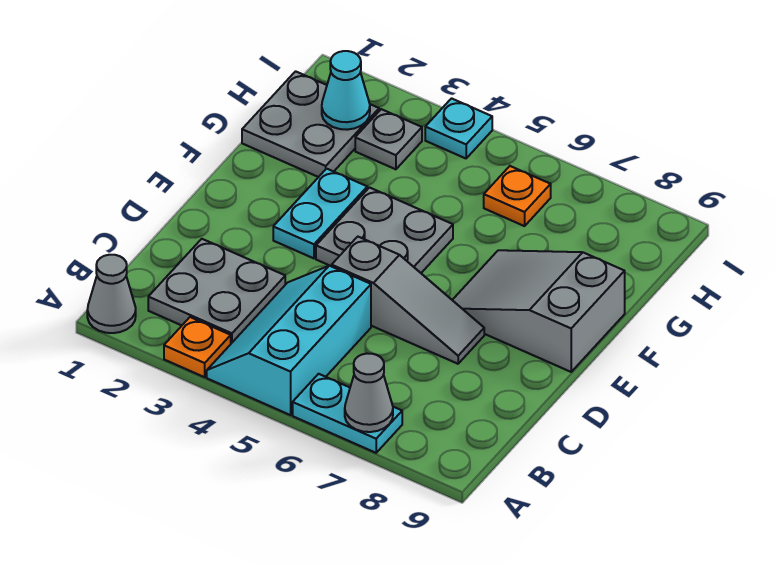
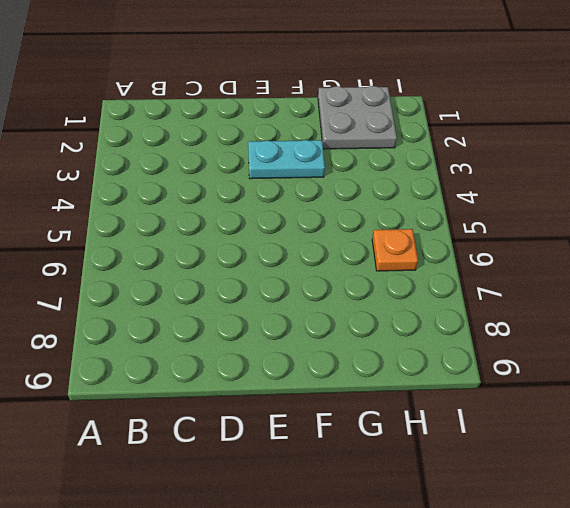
none -> grey 1x1 cone [87,255,136,333]
none -> orange 1x1 plate [164,317,231,377]
none -> cyan 2x3 slope [207,266,371,415]

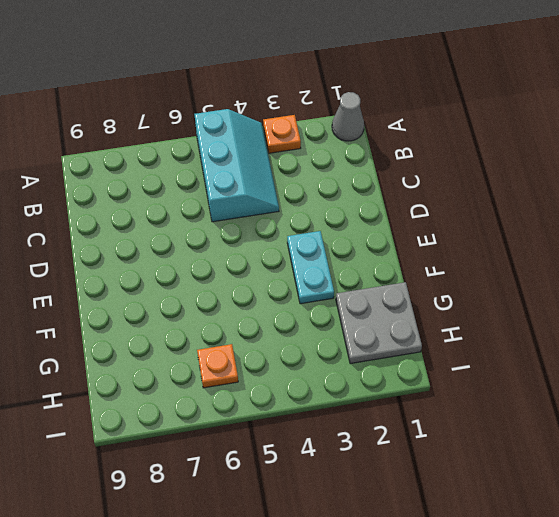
none -> cyan 1x2 plate [293,374,402,453]
none -> grey 2x2 plate [148,239,285,343]
none -> grey 1x3 slope [332,237,484,364]

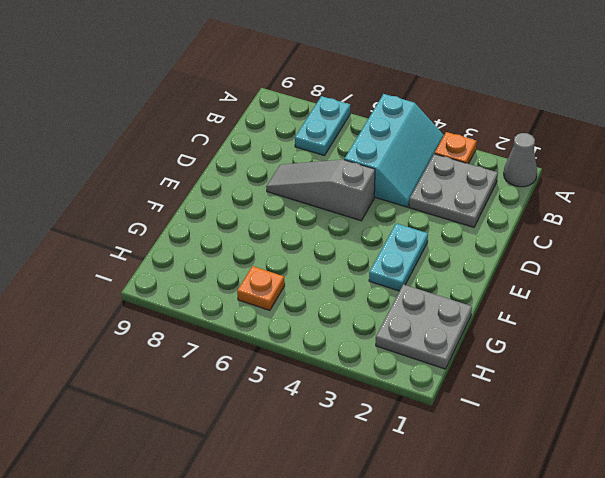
cyan 1x2 plate [295,96,350,156] -> cyan 1x2 plate turned to [293,374,402,453]
none -> grey 2x2 plate [316,188,453,273]
none -> grey 2x3 slope [453,250,625,372]
none -> grey 1x1 plate [355,109,422,169]

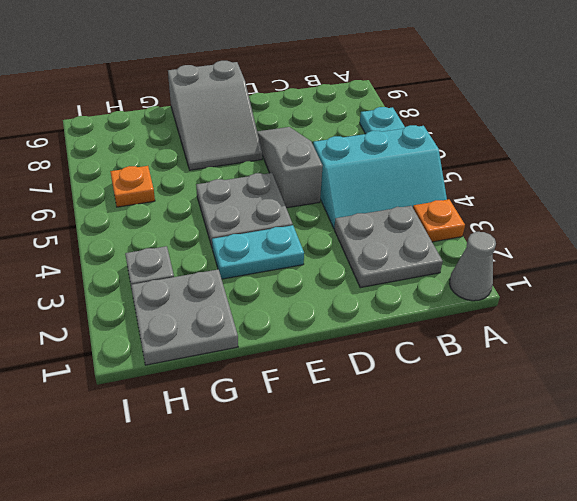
none -> cyan 1x1 plate [425,98,492,158]
none -> grey 1x1 cone [345,353,393,432]
none -> cyan 1x1 cone [322,51,370,130]

